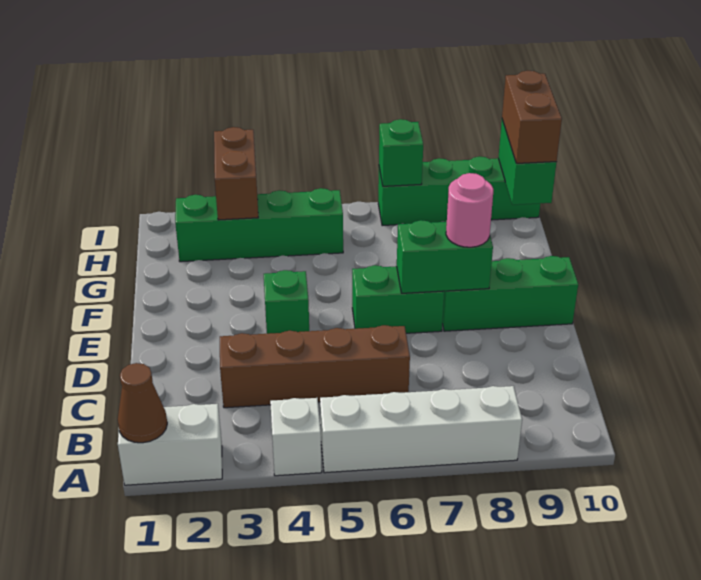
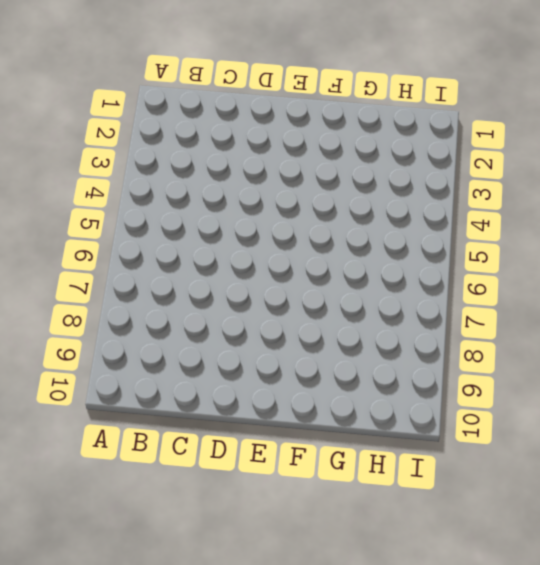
none -> white 1x2 brick [118,404,222,485]
none -> white 1x1 brick [270,398,322,476]
none -> white 1x4 brick [320,386,522,473]

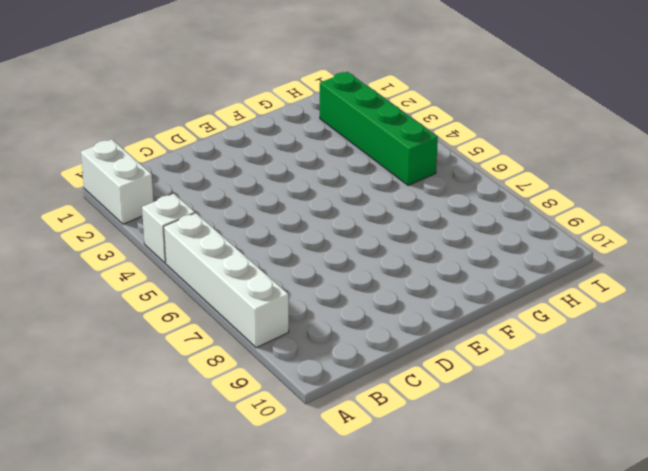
none -> brown 1x4 brick [220,325,410,408]
none -> green 1x1 brick [264,270,309,334]
none -> green 1x2 brick [352,265,444,333]

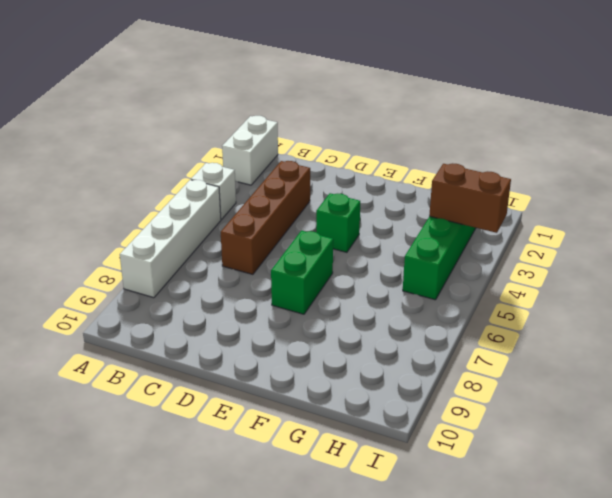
none -> green 1x3 brick [442,256,578,331]
none -> green 1x4 brick [378,156,540,226]
none -> brown 1x1 cone [118,363,167,443]

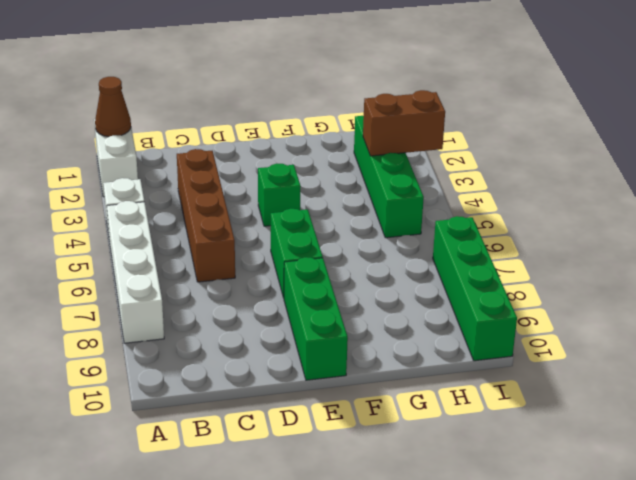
none -> green 1x2 brick [397,220,493,293]
none -> green 1x2 brick [498,120,557,205]
none -> green 1x1 brick [379,119,423,186]

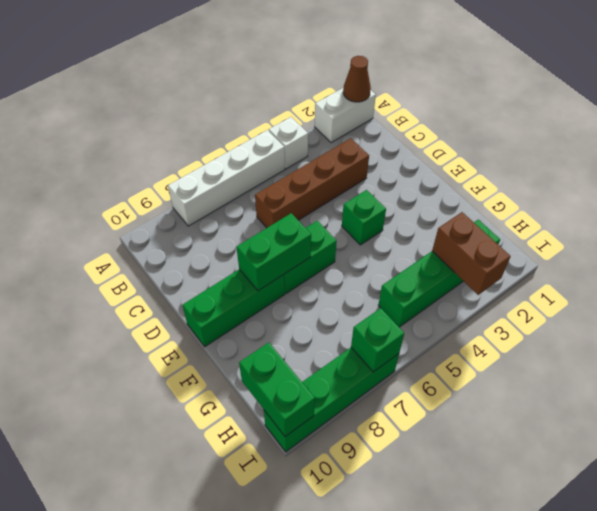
none -> pink 1x1 round brick [446,173,493,247]
none -> brown 1x2 brick [502,71,562,163]

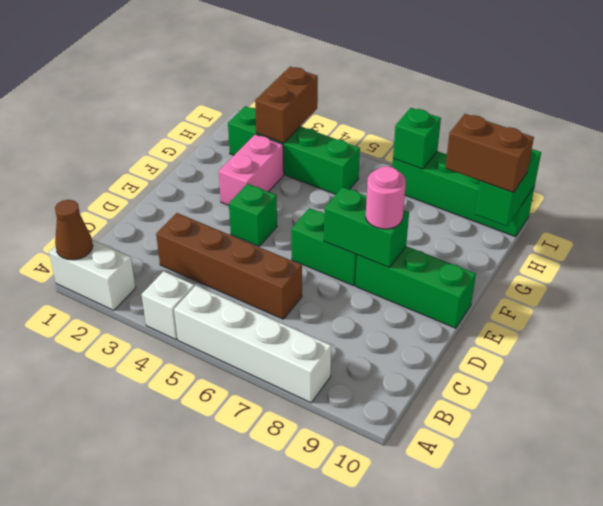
pink 1x2 brick [219,134,284,206] -> none
brown 1x2 brick [445,114,534,192] -> brown 1x2 brick turned to [502,71,562,163]

